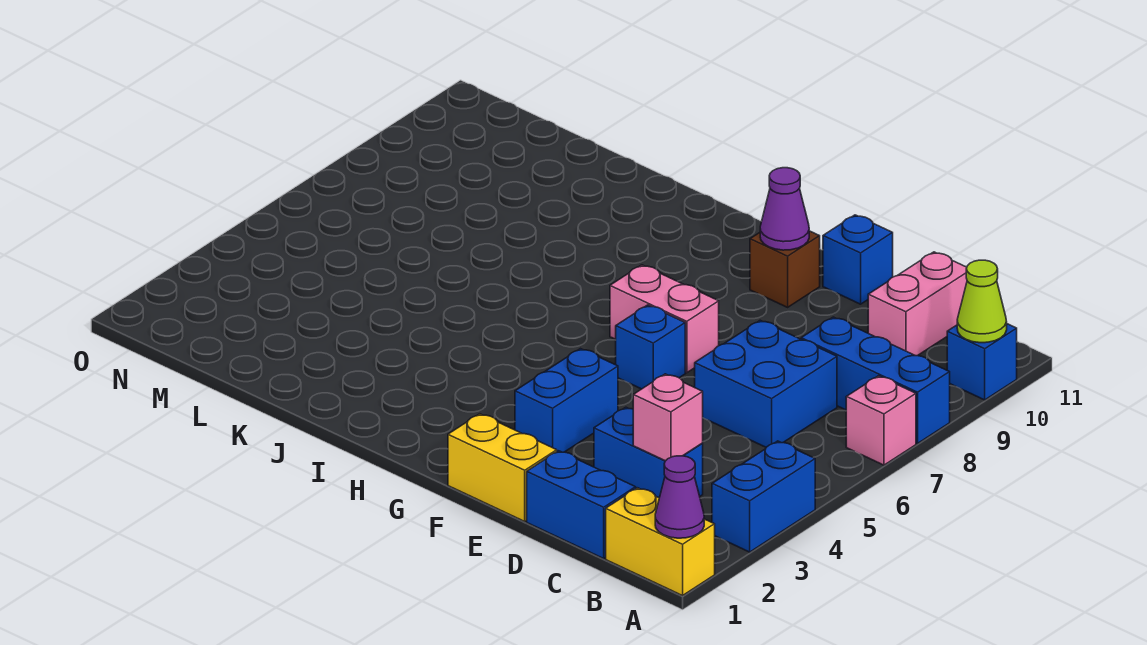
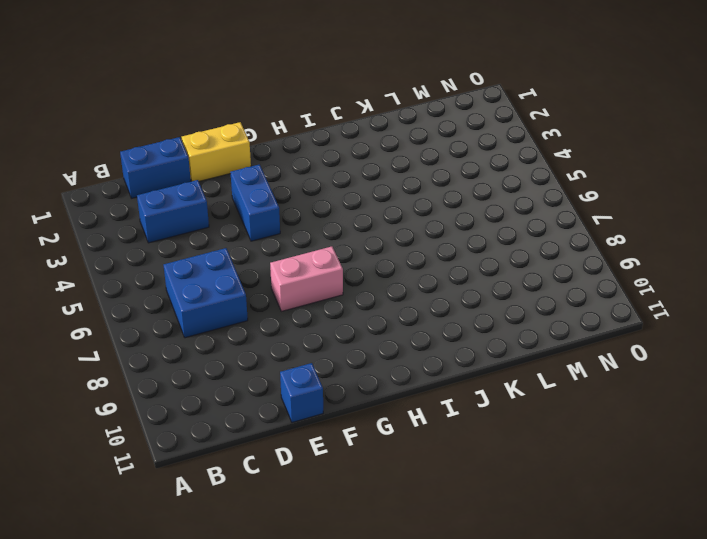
none -> yellow 1x2 brick [606,488,715,596]
none -> blue 1x2 brick [712,441,815,552]
none -> pink 1x1 brick [846,376,916,465]

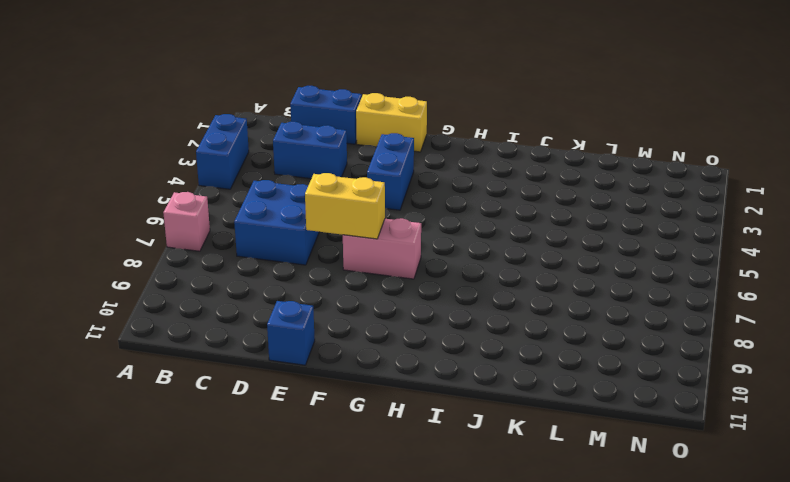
yellow 1x2 brick [305,173,385,239] -> yellow 1x2 brick moved to [606,488,715,596]
none -> blue 1x3 brick [801,317,950,443]
none -> blue 1x1 brick [947,324,1017,400]
none -> pink 1x2 brick [868,252,967,356]

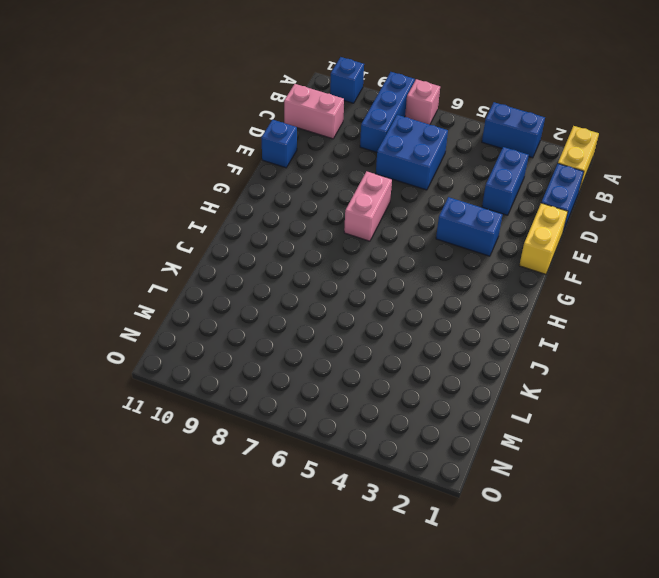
none -> blue 1x1 brick [616,305,685,389]
none -> brown 1x1 brick [750,231,820,307]
none -> purple 1x1 cone [655,456,704,538]

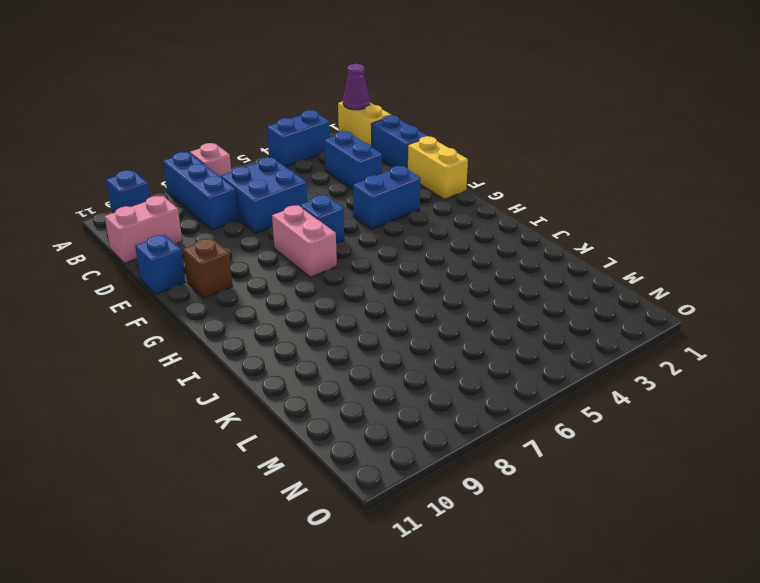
none -> lime 1x1 cone [957,260,1007,343]
none -> pink 1x1 brick [633,374,703,461]
none -> purple 1x1 cone [760,168,809,250]

